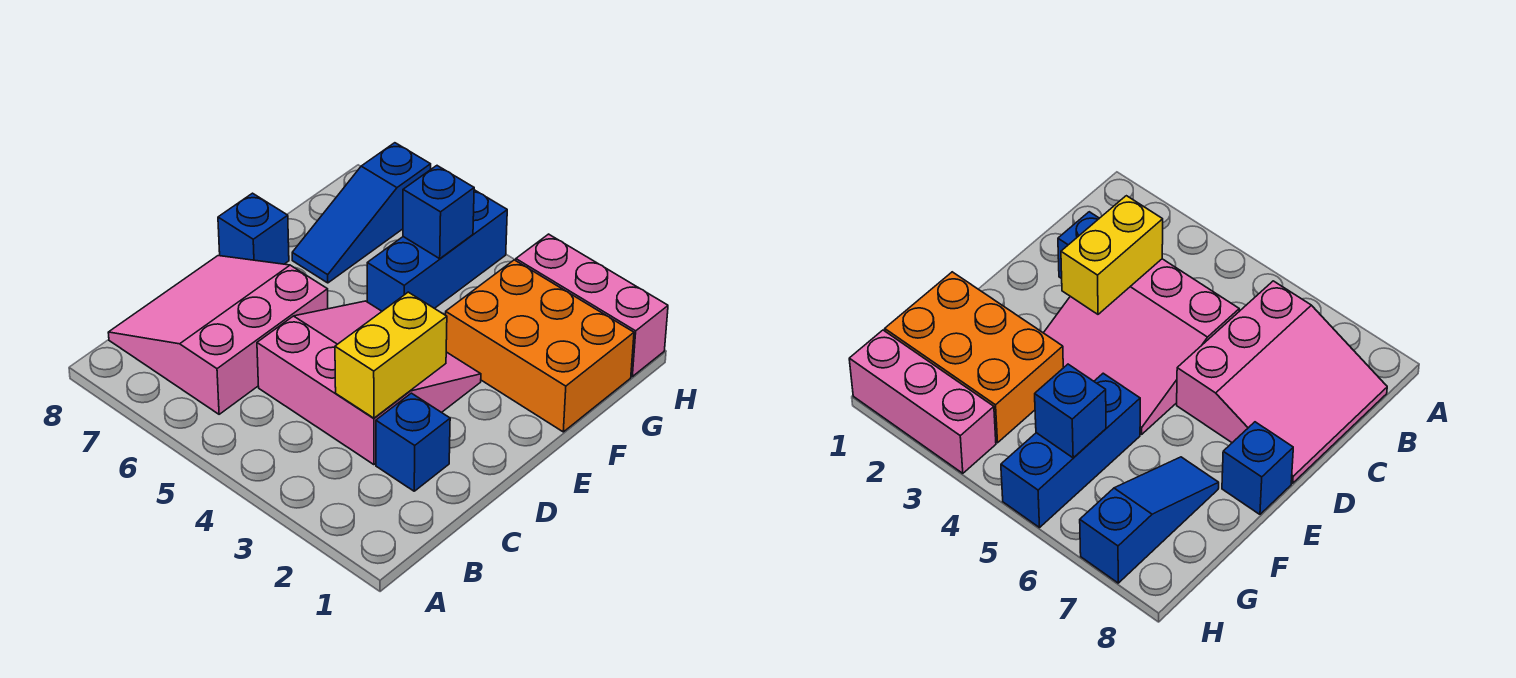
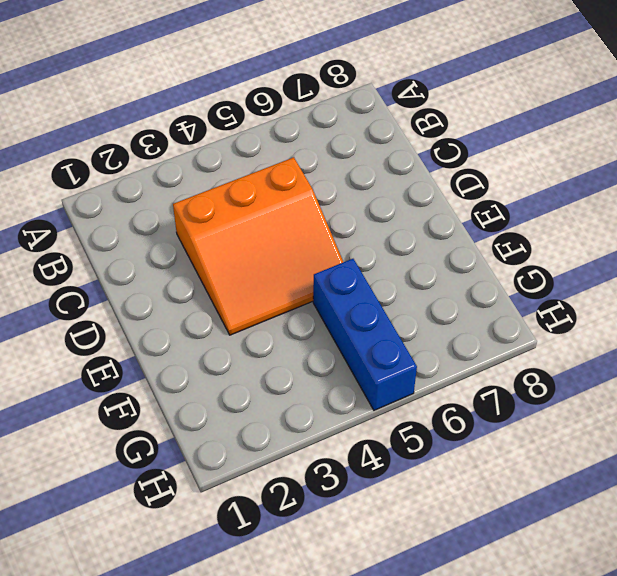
orange 3x3 slope [173,157,343,335] -> pink 3x3 slope [257,301,481,465]
none -> pink 3x3 slope [108,256,328,414]
none -> blue 1x1 brick [376,393,450,491]

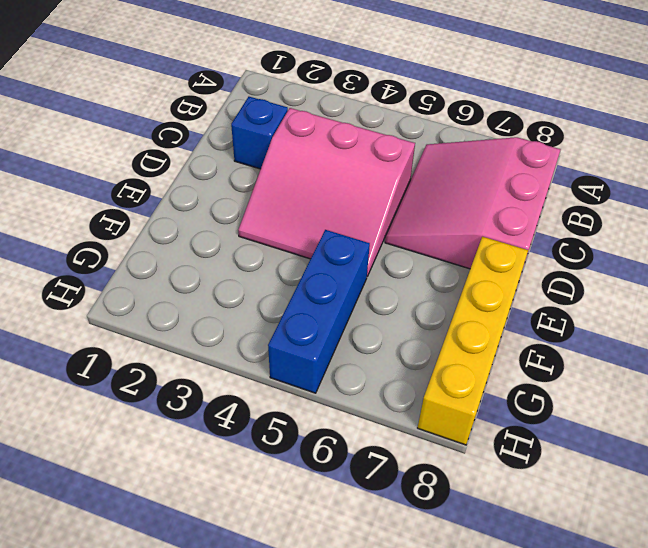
pink 3x3 slope [385,137,561,269] -> pink 3x3 slope turned to [108,256,328,414]
yellow 1x4 brick [418,237,528,445] -> blue 1x1 brick [218,193,289,264]
none -> orange 2x3 brick [446,260,634,432]
none -> blue 1x3 slope [292,143,431,283]

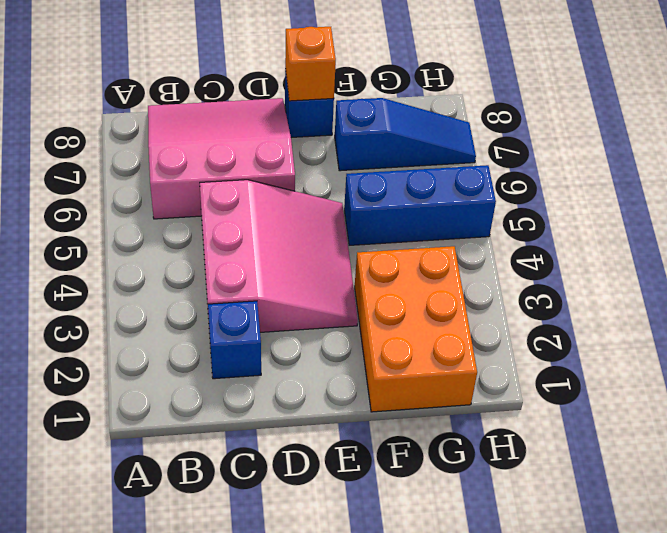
orange 1x1 brick [285,27,336,101] -> none
blue 1x3 slope [335,98,476,171] -> blue 1x3 slope turned to [292,143,431,283]
none -> pink 1x3 brick [516,234,668,377]
none -> yellow 1x2 brick [335,292,447,418]

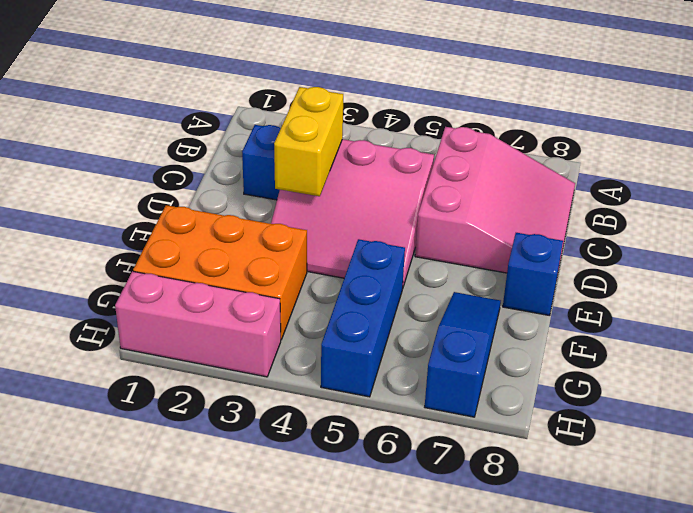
none -> blue 1x1 brick [403,166,474,259]

